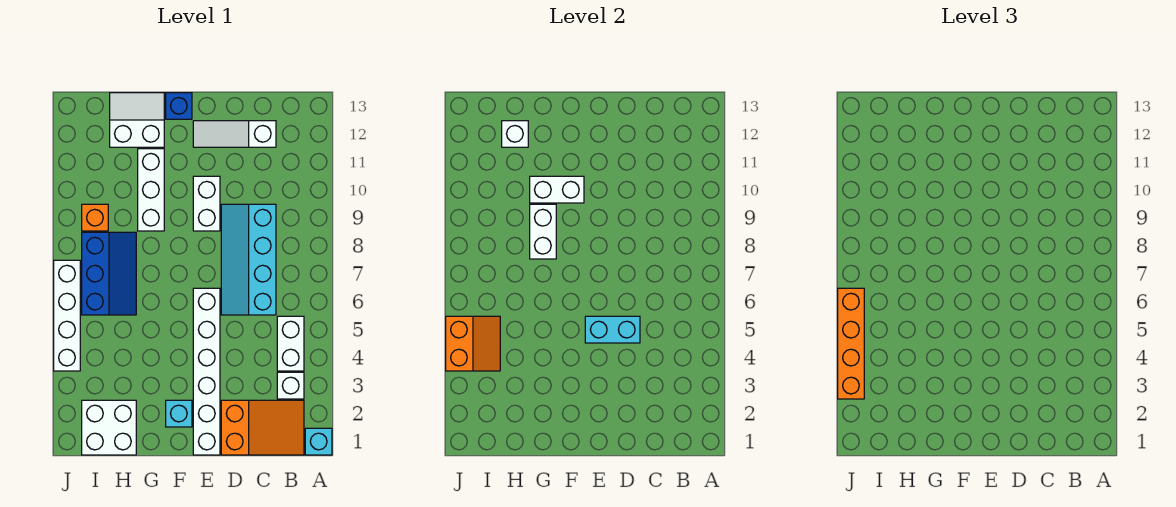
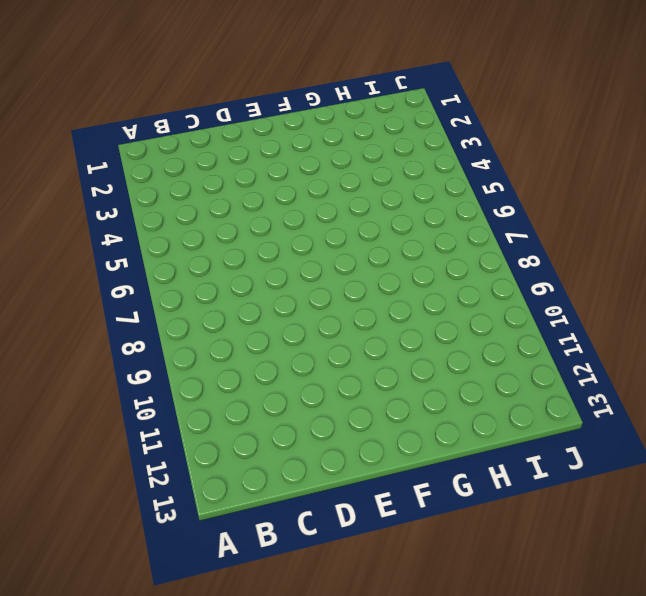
none -> cyan 1x1 brick [305,428,332,455]
none -> orange 2x3 slope [221,400,304,455]
none -> white 1x1 brick [277,372,304,399]

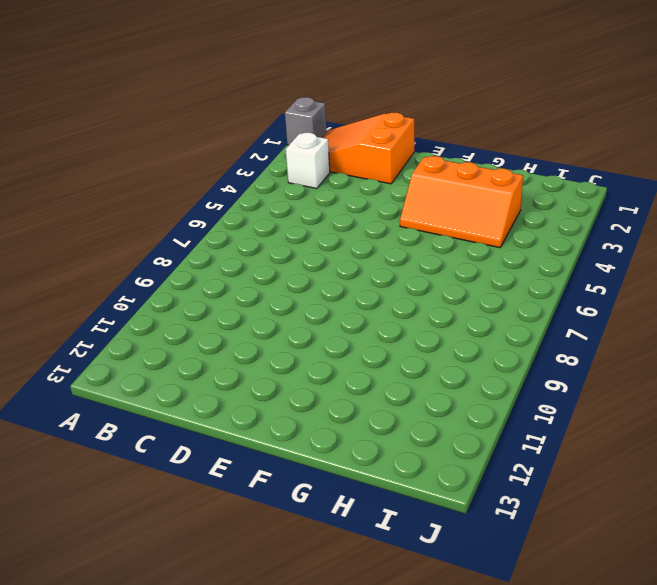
grey 1x1 brick [285,97,327,145] -> cyan 1x1 brick [305,428,332,455]
orange 2x3 slope [400,156,523,248] -> none
none -> white 1x2 brick [277,316,304,371]
none -> cyan 2x4 slope [221,204,276,315]
none -> white 1x3 slope [193,121,276,147]

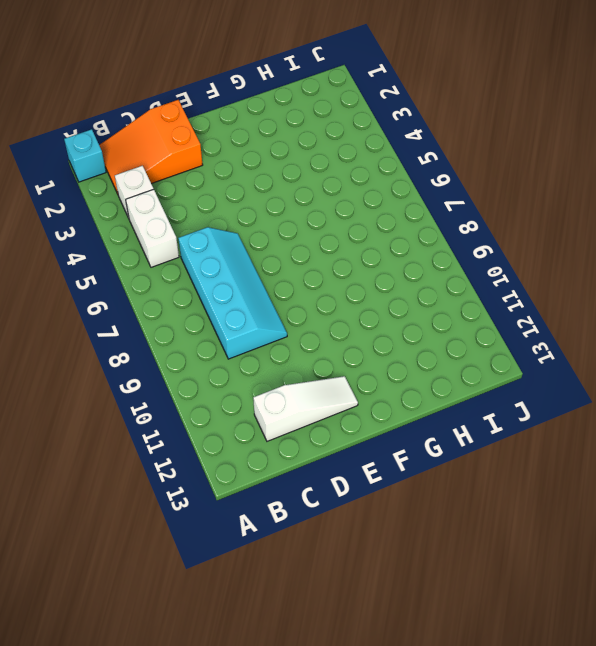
none -> white 1x6 brick [193,288,220,455]
none -> white 1x2 brick [193,176,220,231]
none -> cyan 1x1 brick [166,400,192,427]

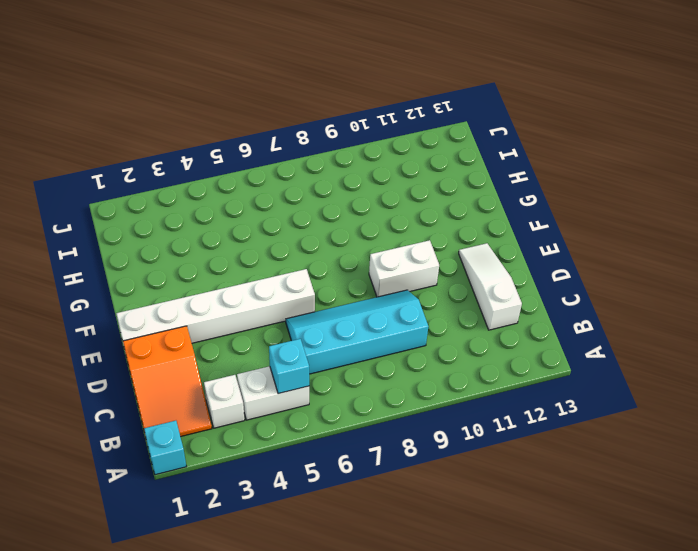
cyan 1x1 brick [269,339,309,394] -> cyan 1x1 brick moved to [166,400,192,427]
none -> blue 1x1 brick [166,93,192,119]
none -> white 1x3 brick [138,149,164,231]
none -> white 2x2 slope [110,93,164,147]

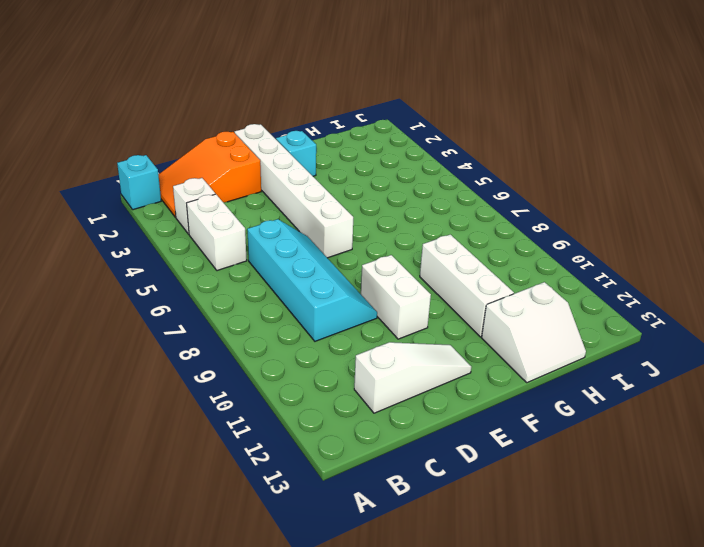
none -> blue 1x1 brick [166,93,192,119]
none -> white 2x2 brick [82,400,136,455]
none -> blue 2x3 slope [82,232,136,315]

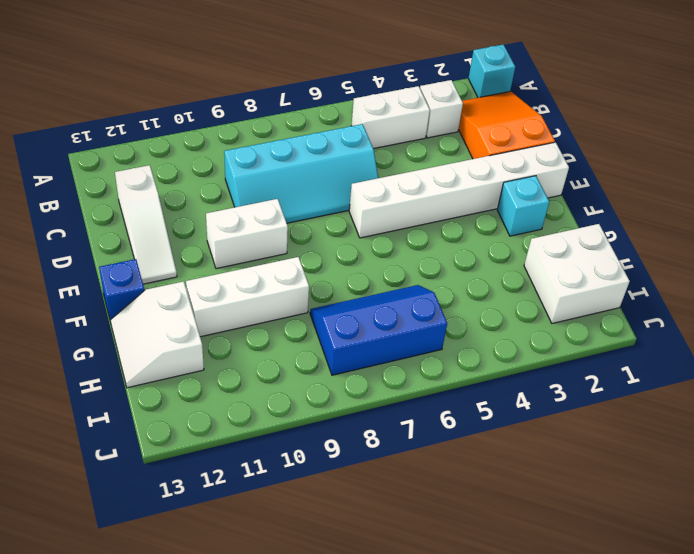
none -> orange 1x1 brick [82,204,108,231]
none -> white 1x4 brick [54,260,80,371]
none -> cyan 1x2 brick [585,316,640,343]

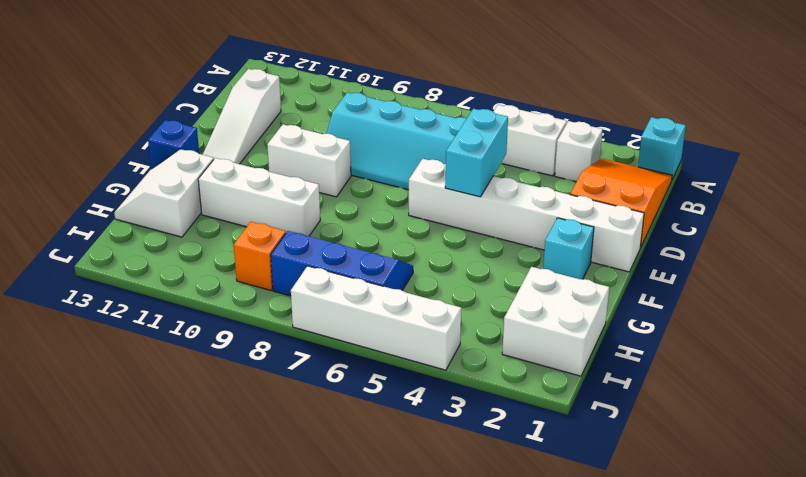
none -> white 1x2 brick [530,176,584,203]
none -> white 1x2 brick [530,204,556,259]
none -> white 1x1 brick [502,121,528,147]

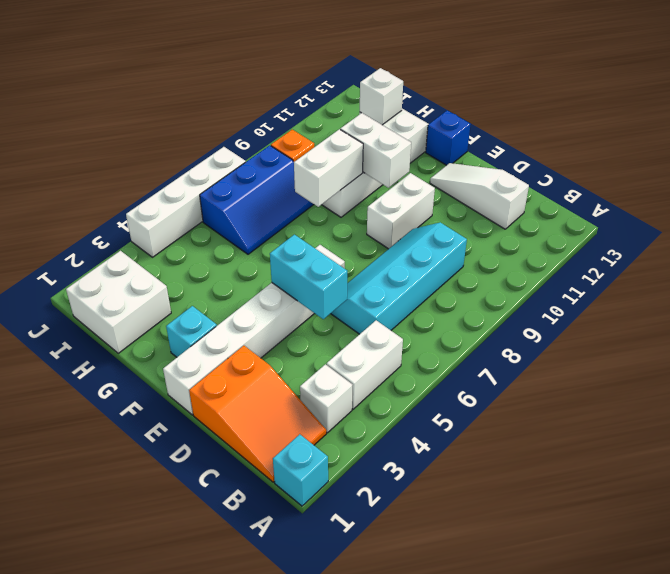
none -> orange 2x2 slope [446,316,500,371]
none -> orange 1x4 brick [838,288,864,399]

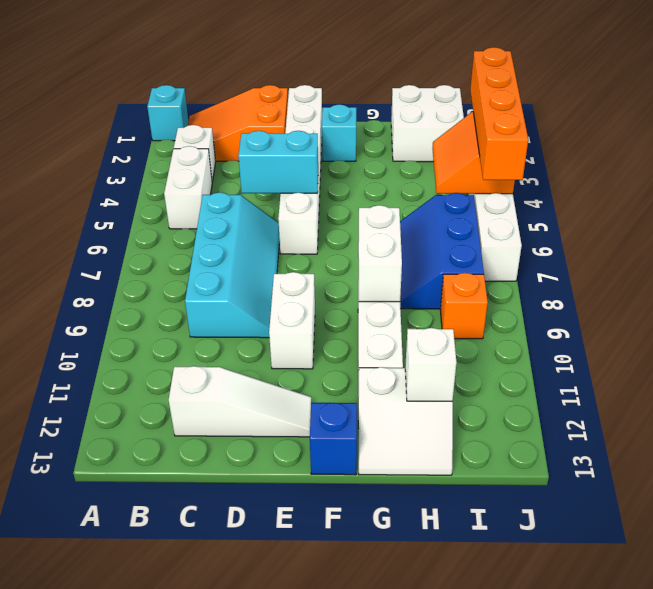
none -> white 1x2 brick [530,176,584,203]

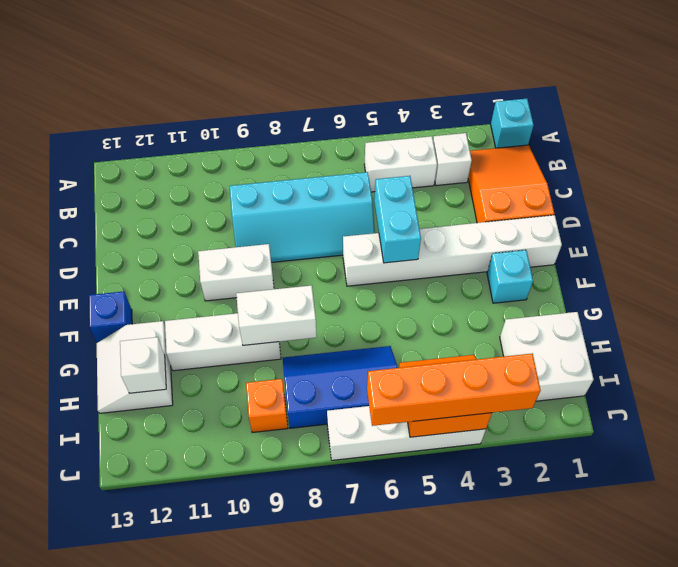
none -> white 1x3 slope [193,121,276,147]
none -> white 1x2 brick [530,176,584,203]

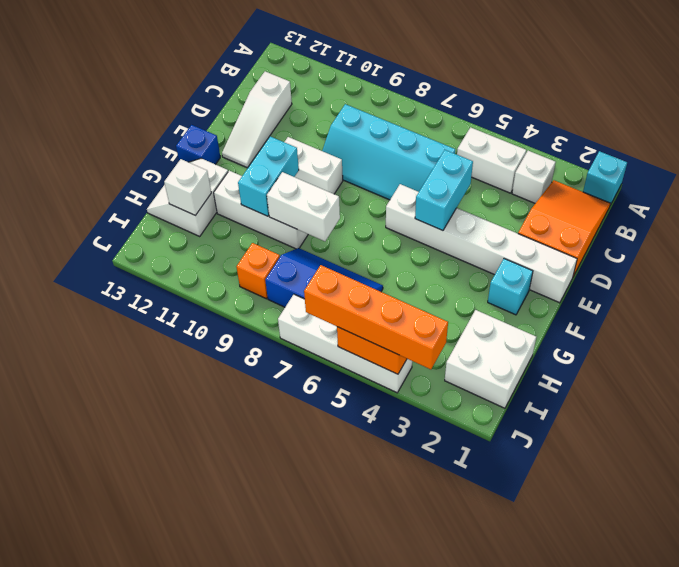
cyan 1x2 brick [238,136,299,216] -> white 1x2 brick [530,176,584,203]

